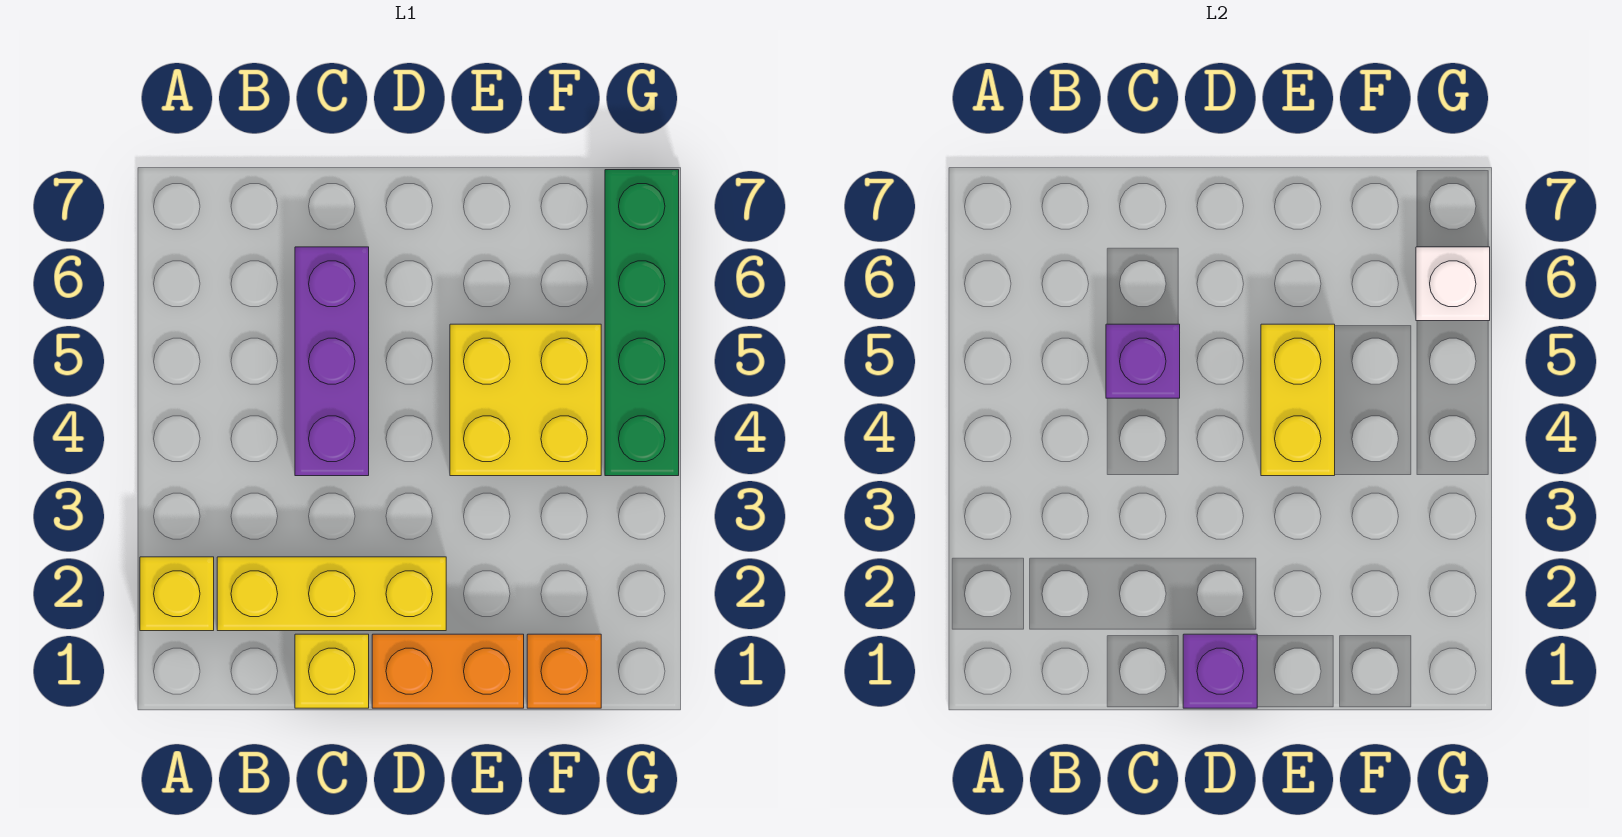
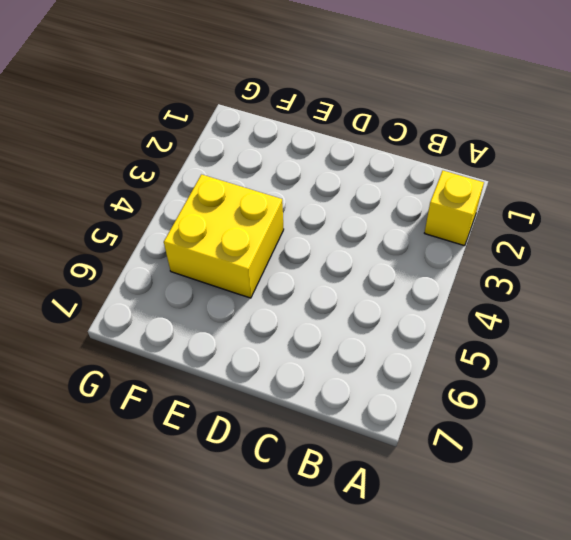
none -> yellow 1x3 brick [217,557,446,631]
none -> yellow 1x1 brick [295,634,369,708]
none -> purple 1x3 brick [295,247,369,476]

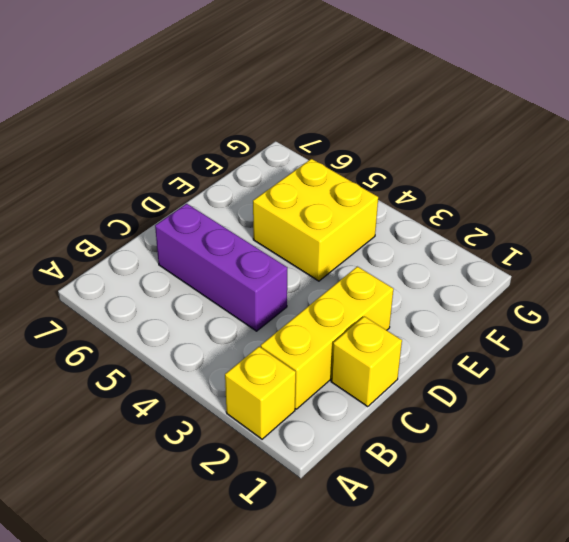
none -> orange 1x2 brick [372,634,524,708]
none -> orange 1x1 brick [527,634,601,708]
none -> green 1x4 brick [605,170,679,476]

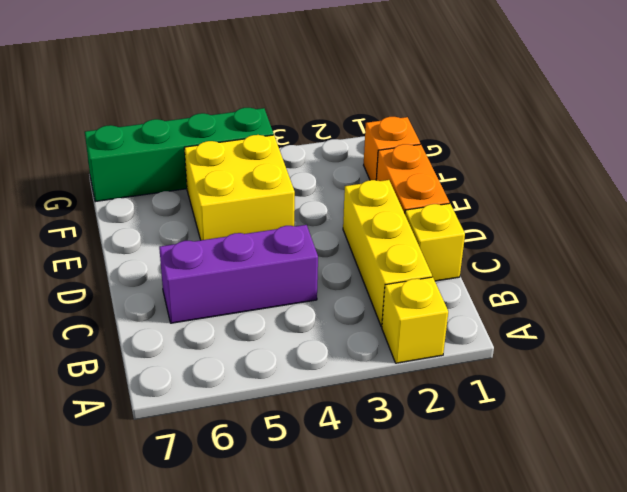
none -> purple 1x1 brick [1106,324,1180,398]
none -> purple 1x1 brick [1183,634,1257,708]
none -> yellow 1x2 brick [1261,324,1335,476]

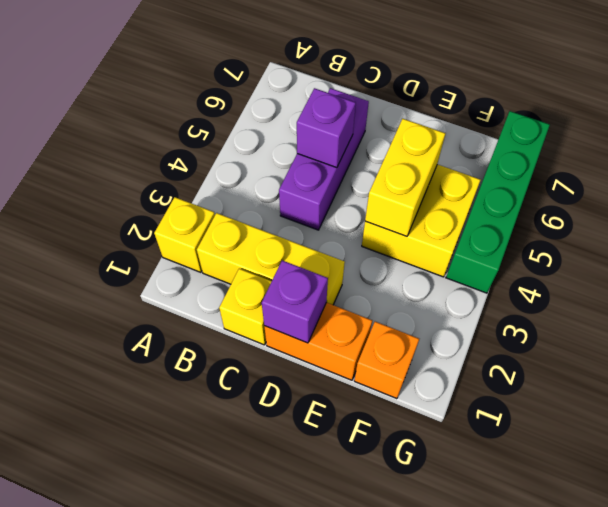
none -> white 1x1 brick [1416,247,1490,321]

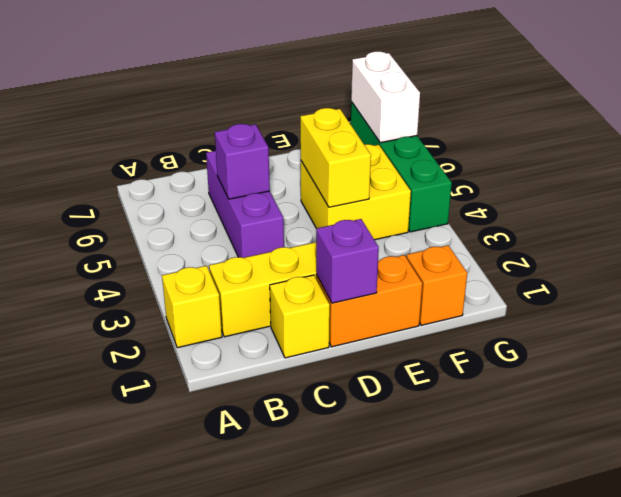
white 1x2 brick [351,52,420,143] -> white 1x1 brick [1416,247,1490,321]

